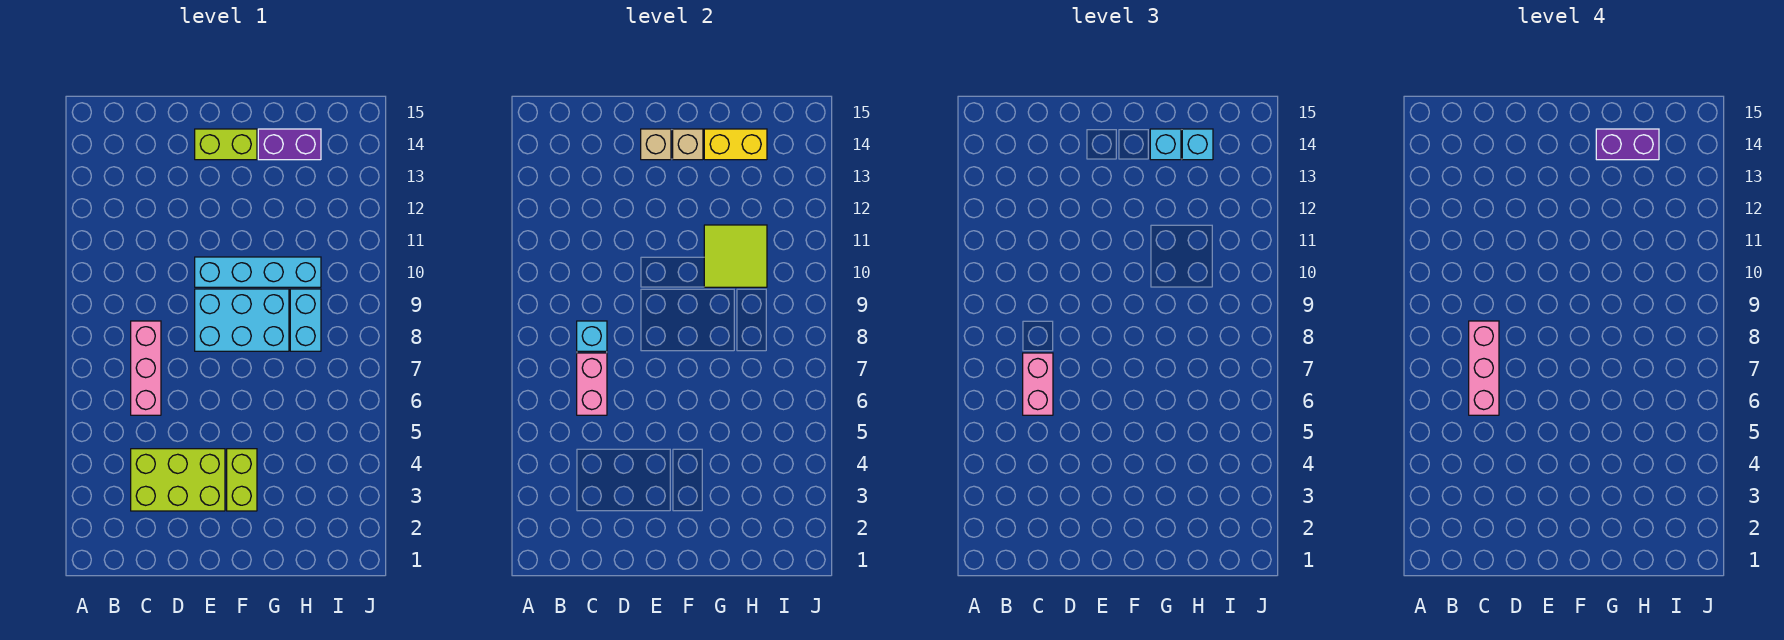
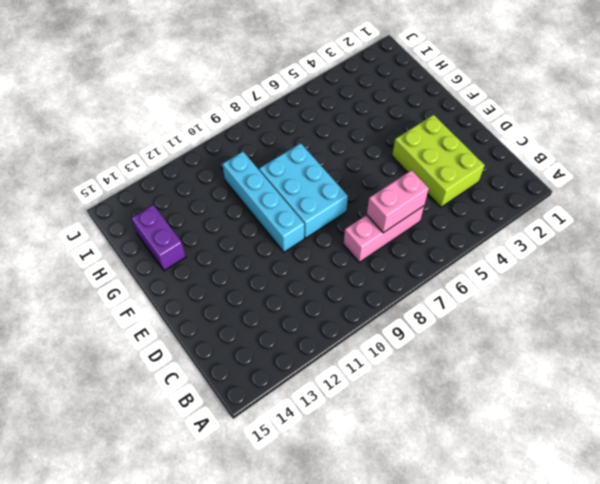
none -> lime 1x2 brick [195,129,257,160]
none -> lime 1x2 brick [227,449,257,511]
none -> cyan 1x2 brick [290,289,321,351]

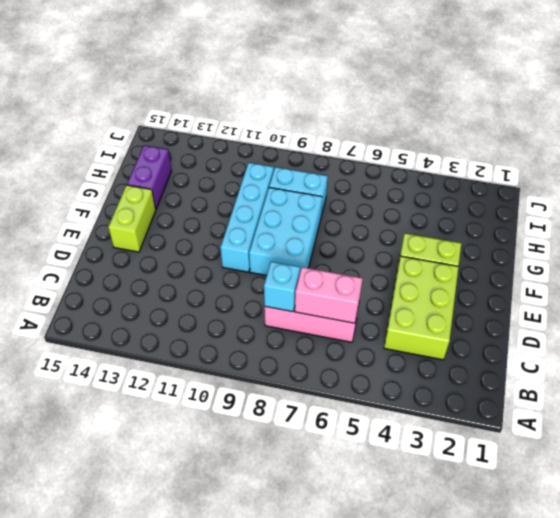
none -> tan 1x1 brick [641,129,671,160]
none -> tan 1x1 brick [673,129,703,160]
none -> lime 2x2 tile [704,225,767,287]

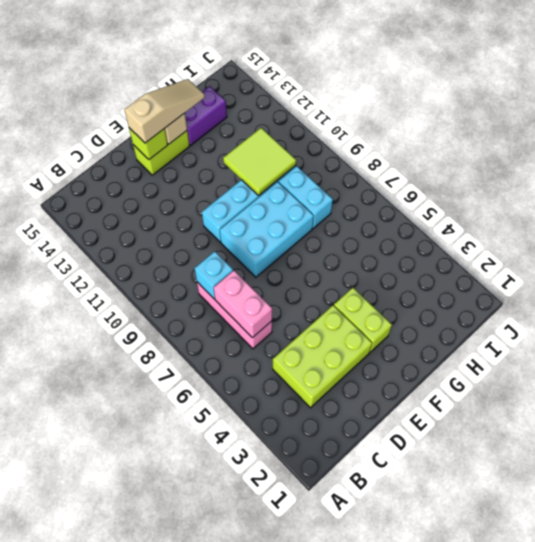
lime 1x1 brick [129,128,168,159] -> tan 1x1 brick [641,129,671,160]
tan 1x3 slope [124,79,205,143] -> cyan 1x1 brick [1150,129,1181,160]
none -> yellow 1x2 brick [704,129,767,160]
none -> pink 1x2 brick [1023,353,1053,415]
none -> cyan 1x1 brick [1182,129,1213,160]

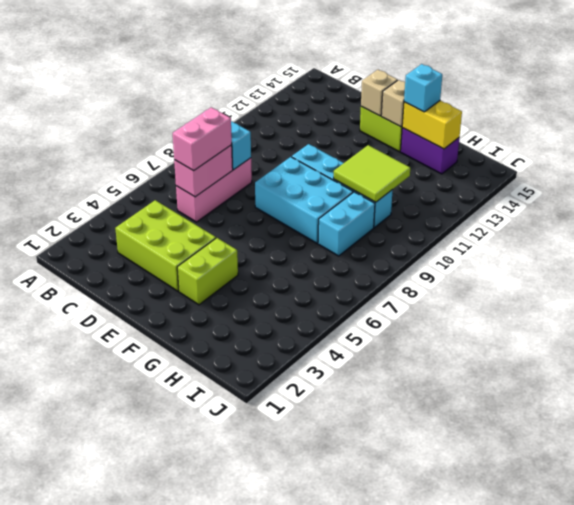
none -> cyan 1x1 brick [1182,129,1213,160]
none -> pink 1x3 brick [1469,321,1499,415]
none -> purple 1x2 brick [1596,129,1659,160]

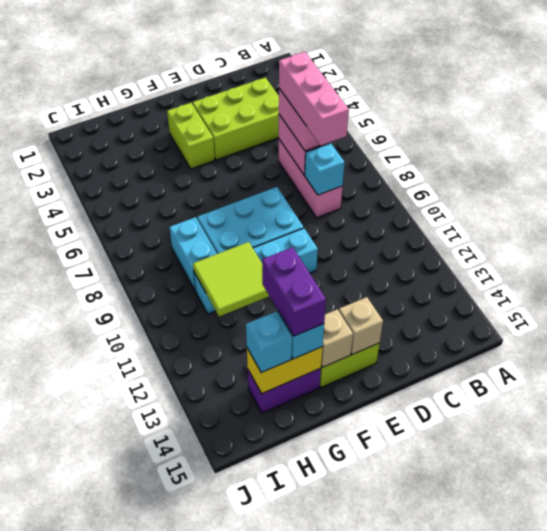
purple 1x2 brick [262,247,326,336] -> purple 1x2 brick turned to [1596,129,1659,160]

